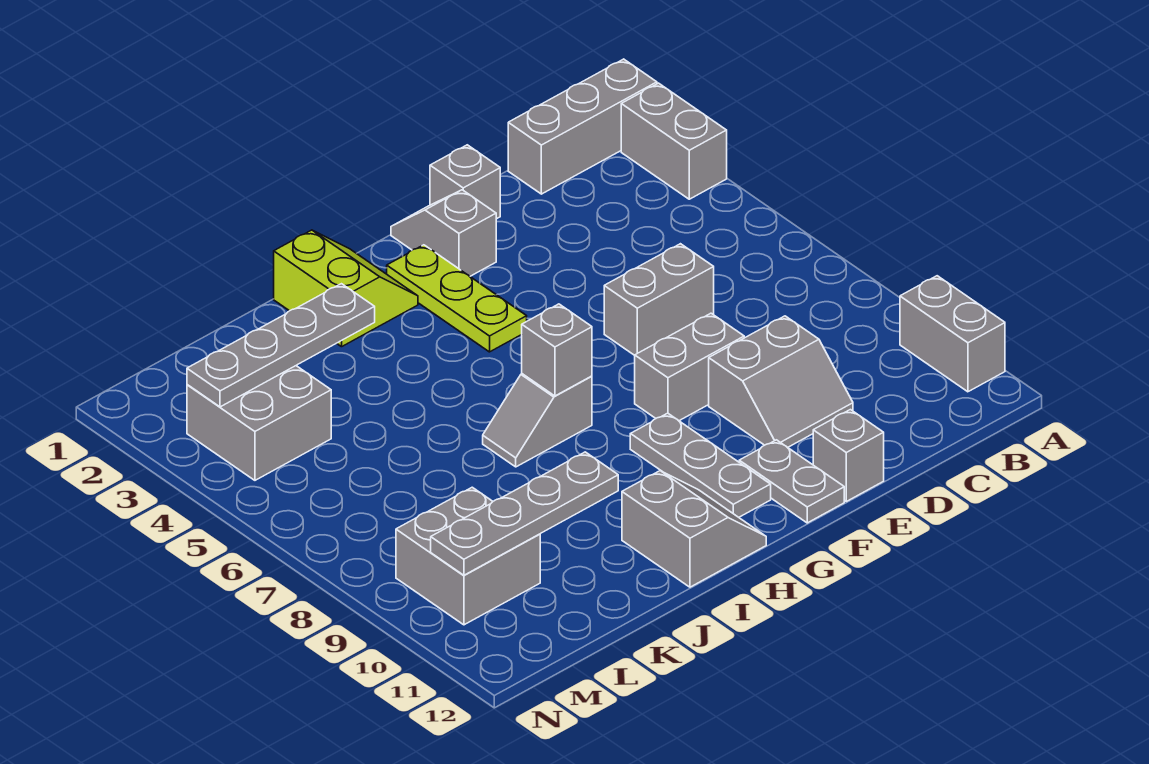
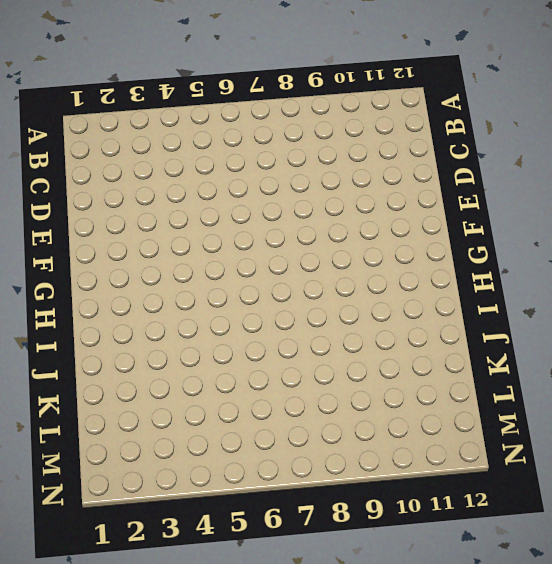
none -> grey 1x3 brick [508,59,657,194]
none -> grey 1x2 brick [621,83,727,199]
none -> grey 1x2 brick [900,276,1005,392]

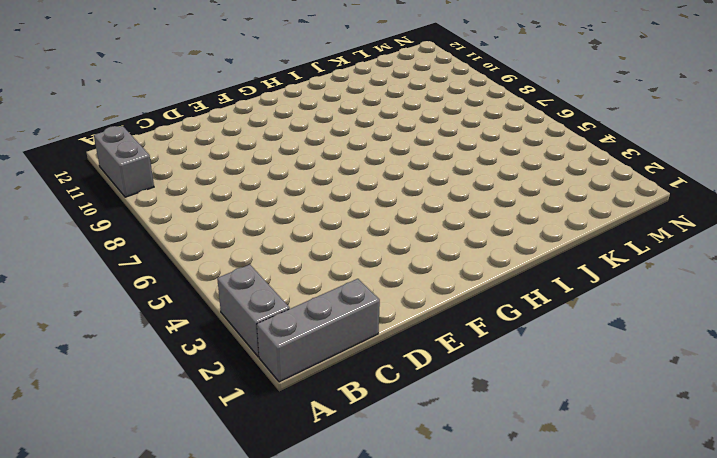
none -> grey 1x2 brick [604,244,714,355]
none -> grey 2x2 slope [709,316,853,447]
none -> grey 1x1 brick [430,145,500,219]

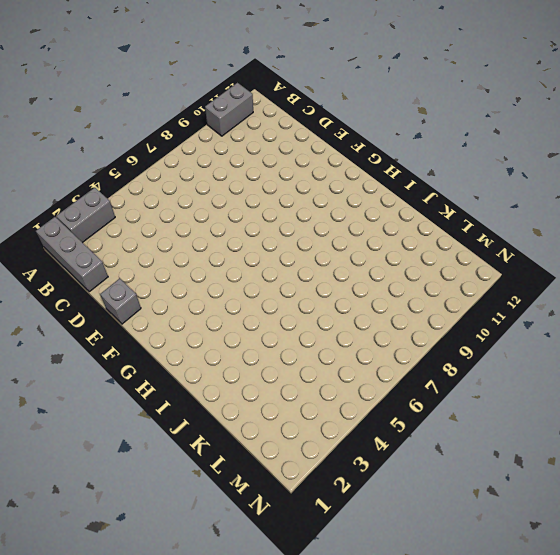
none -> grey 1x2 brick [604,244,714,355]
none -> grey 2x2 slope [709,316,853,447]
none -> grey 1x2 brick [635,313,744,421]

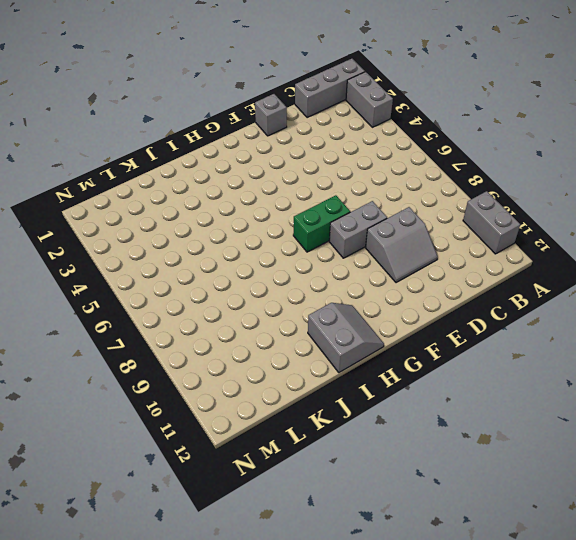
green 1x2 brick [293,195,350,252] -> none
none -> grey 1x2 brick [604,244,714,355]
none -> grey 1x1 brick [813,410,884,501]
none -> grey 1x2 slope [391,190,496,276]

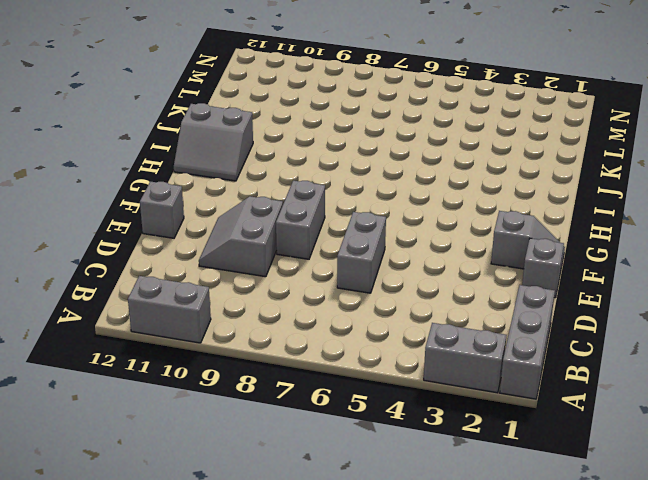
none -> grey 1x2 plate [739,440,844,523]
none -> lime 1x3 plate [387,245,527,352]
none -> grey 1x3 plate [630,413,771,517]

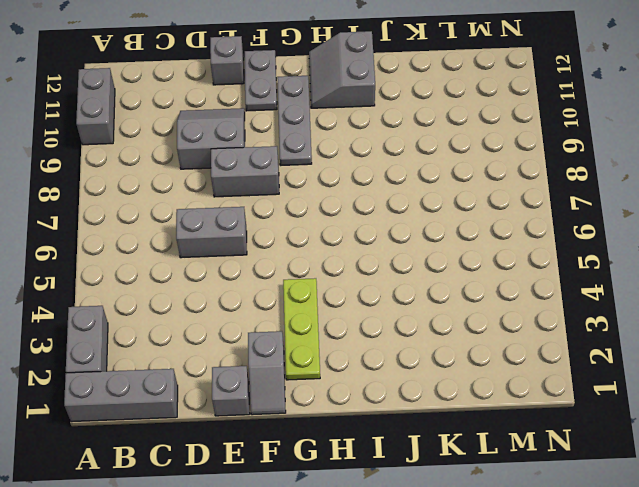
none -> lime 2x2 slope [274,230,418,347]
none -> grey 1x2 slope [483,374,592,467]
none -> grey 2x2 brick [187,366,331,480]

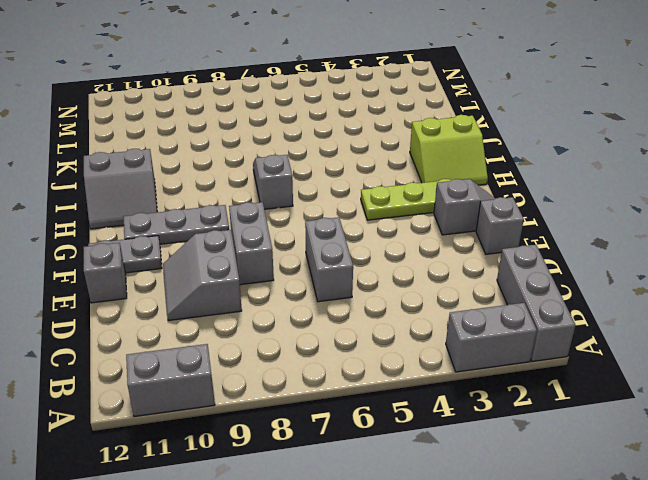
none -> grey 2x2 brick [187,366,331,480]
none -> grey 2x2 brick [396,487,540,625]
none -> grey 1x1 brick [522,304,592,396]

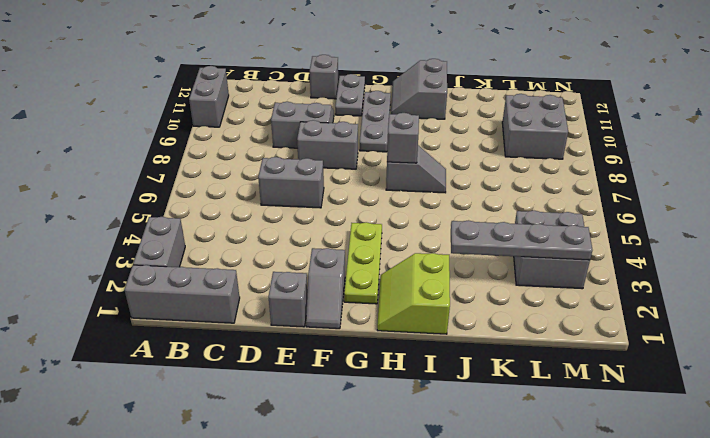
none -> grey 1x4 plate [431,452,618,575]

